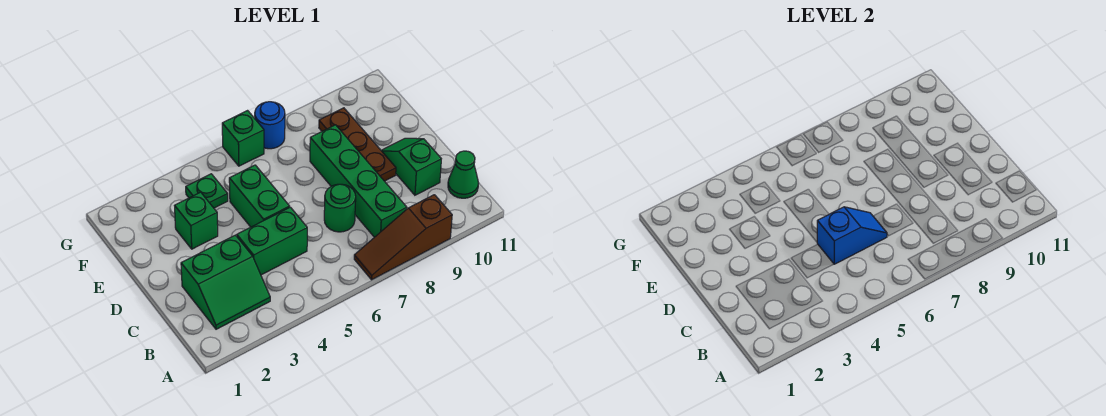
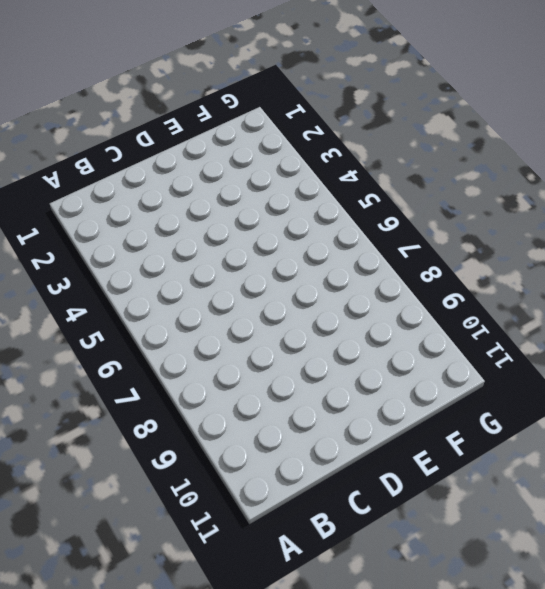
none -> brown 1x3 slope [354,195,452,280]
none -> green 2x2 slope [181,235,270,329]
none -> green 1x4 brick [310,125,407,237]

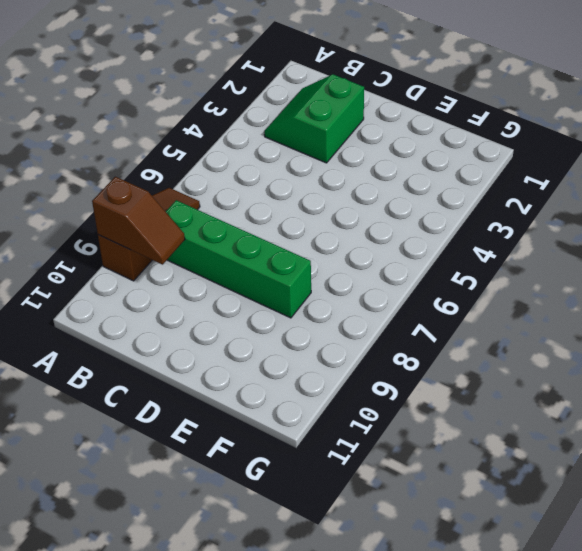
brown 1x2 slope [92,177,185,265] -> none
none -> green 1x1 cone [448,151,478,198]
none -> green 1x2 brick [237,207,307,275]
none -> green 1x1 round brick [324,184,356,232]

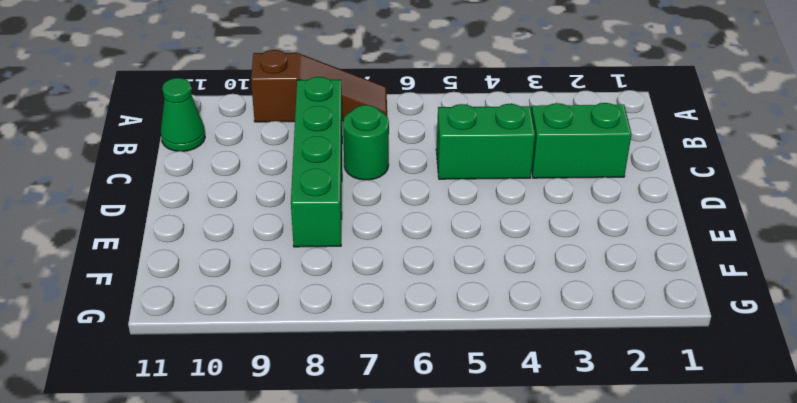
none -> green 1x2 slope [381,138,441,195]
none -> green 1x2 brick [229,165,290,227]
none -> brown 1x3 plate [319,108,396,181]

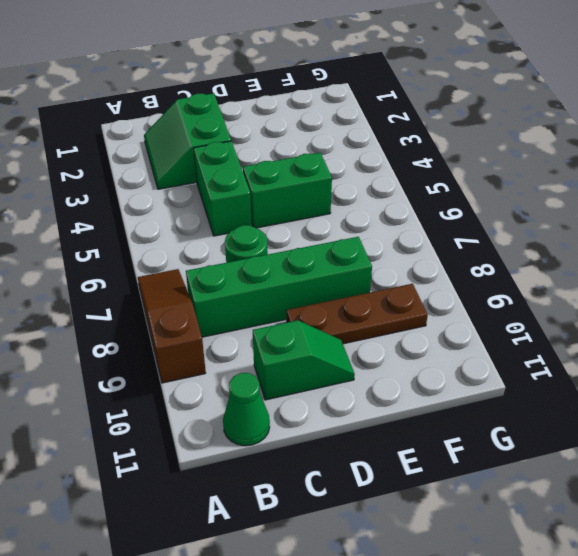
none -> green 1x1 brick [175,192,218,249]
none -> green 1x1 plate [186,174,228,208]
none -> green 1x1 brick [222,111,264,166]

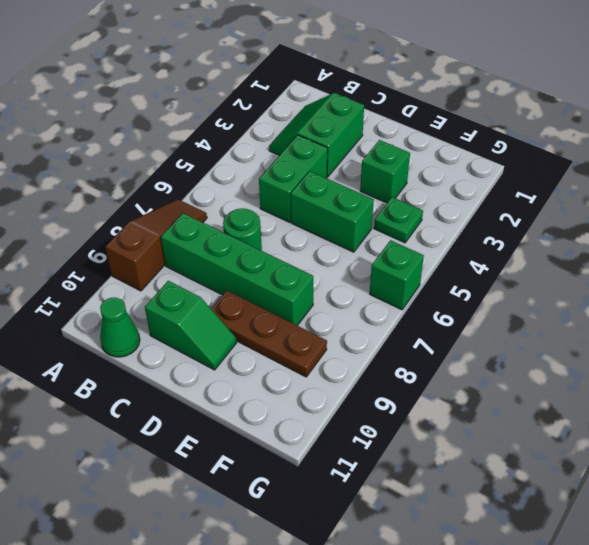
none -> blue 1x1 round brick [255,102,285,149]
none -> blue 1x2 slope [817,207,887,264]

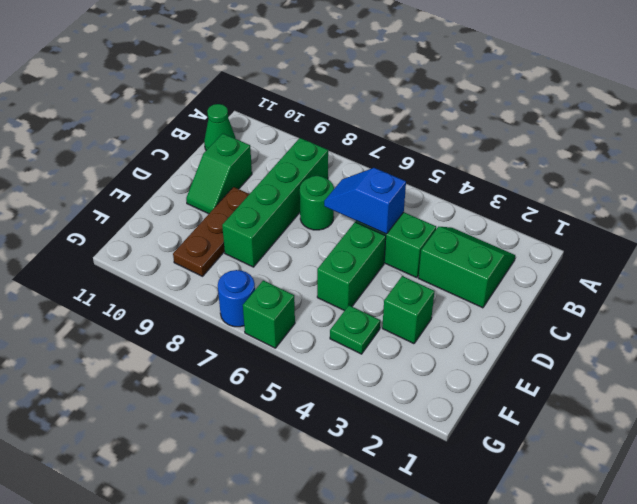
none -> brown 1x3 slope [354,195,452,280]

